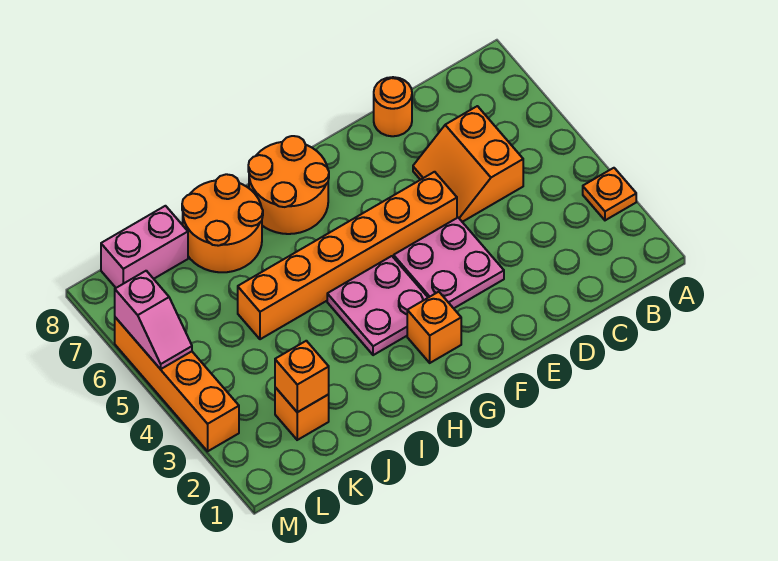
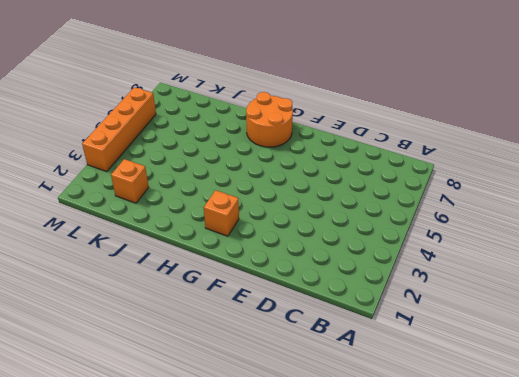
none -> orange 1x1 plate [583,168,636,220]
none -> orange 2x2 slope [413,106,523,222]
none -> orange 1x1 round brick [374,77,412,136]

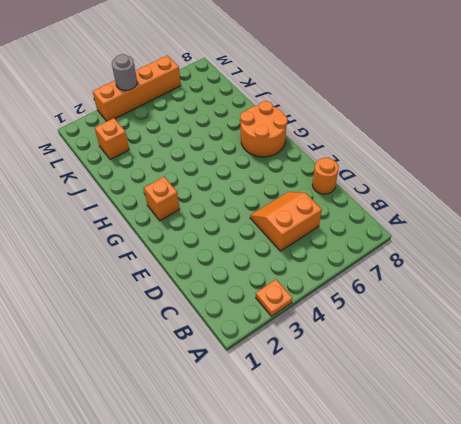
grey 1x1 round brick [112,54,137,91] -> none
none -> pink 2x2 plate [394,218,504,308]
none -> orange 1x6 brick [238,172,457,339]
none -> pink 2x2 plate [327,256,428,355]

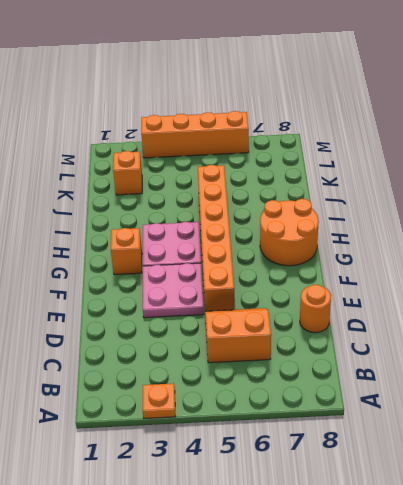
none -> orange 2x2 round brick [182,174,263,272]
none -> pink 1x2 brick [101,206,188,288]
none -> orange 1x1 brick [275,341,329,412]

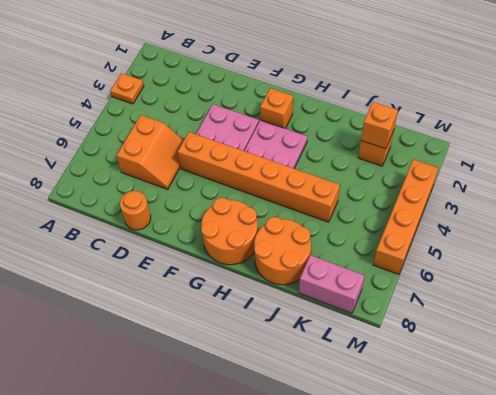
none -> pink 1x2 slope [115,271,192,369]

